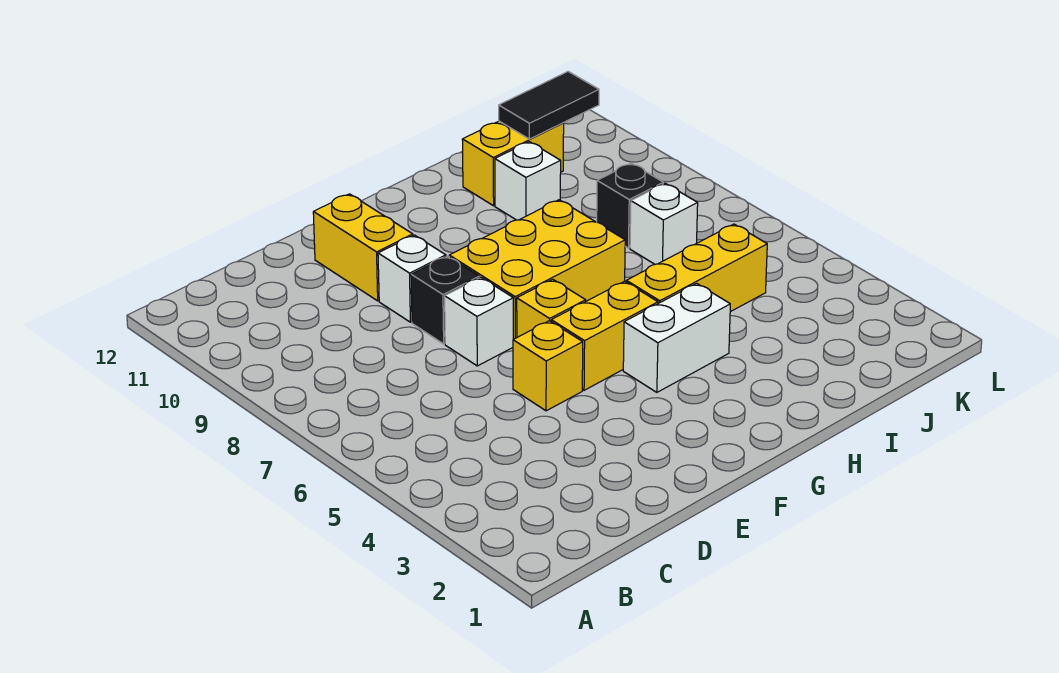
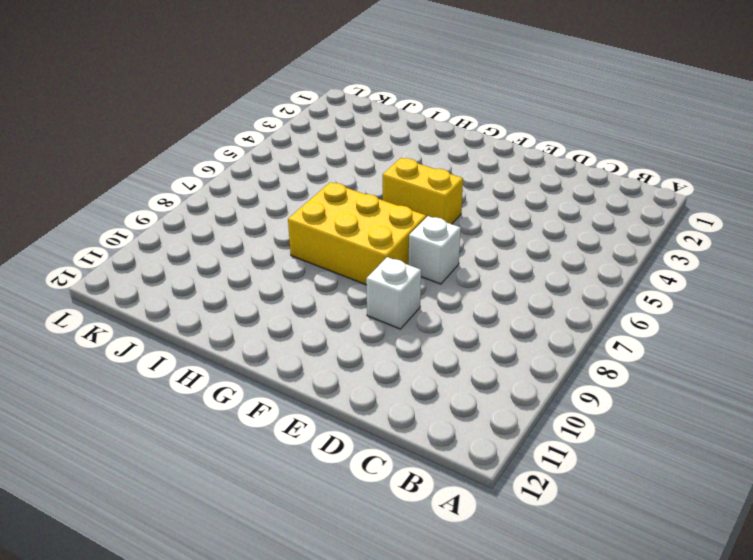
none -> yellow 1x1 brick [513,321,583,411]
none -> black 1x1 brick [411,256,479,344]
none -> yellow 1x2 brick [313,194,413,301]

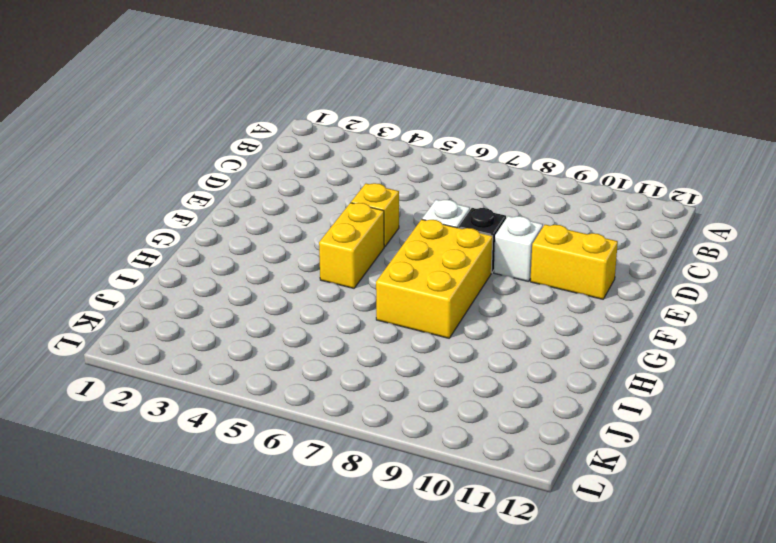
none -> yellow 1x1 brick [517,279,586,337]
none -> white 1x2 brick [623,283,730,392]
none -> yellow 1x3 brick [626,224,767,312]

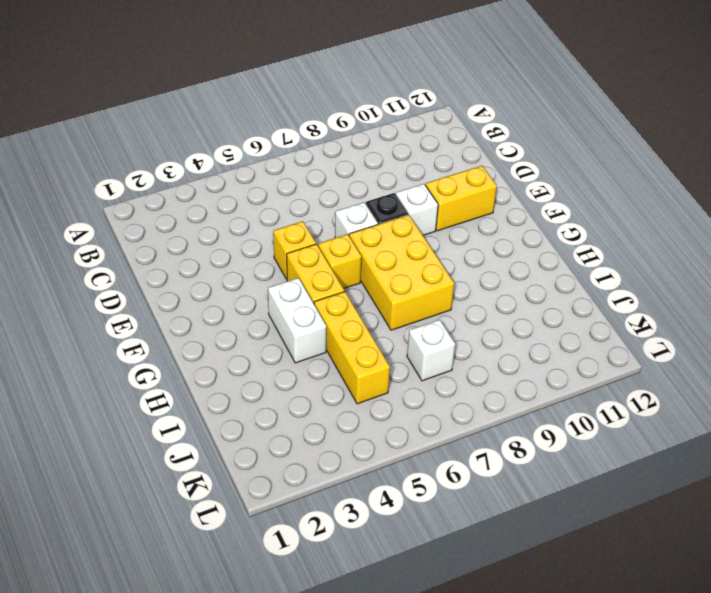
none -> white 1x1 brick [495,142,561,220]
none -> yellow 1x2 brick [462,121,564,206]
none -> black 1x1 brick [597,163,663,248]

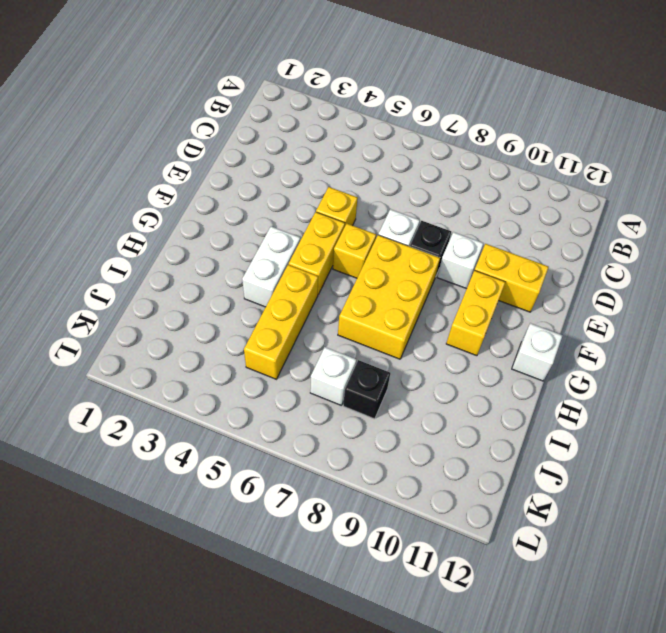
yellow 1x2 brick [446,270,505,356] -> yellow 1x2 brick moved to [462,121,564,206]
white 1x1 brick [512,323,563,381] -> white 1x1 brick moved to [495,142,561,220]
none -> black 1x2 tile [499,72,599,139]

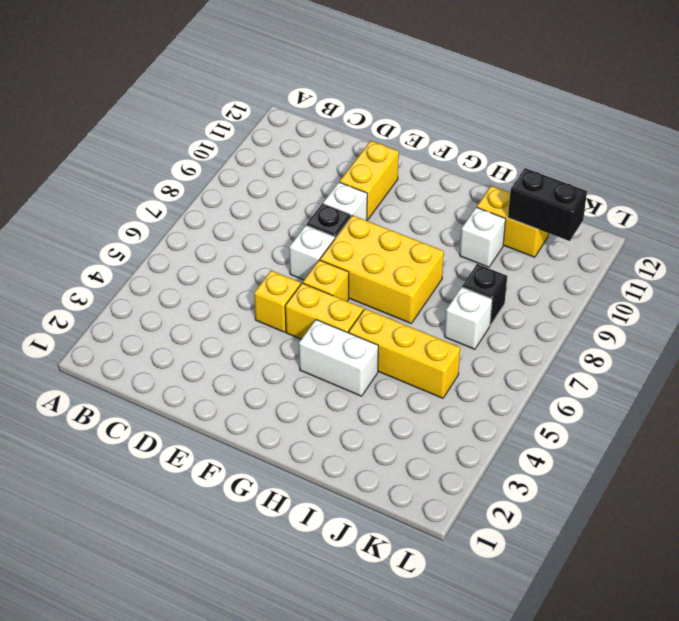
black 1x2 brick [508,168,587,241] -> black 1x2 tile [499,72,599,139]

